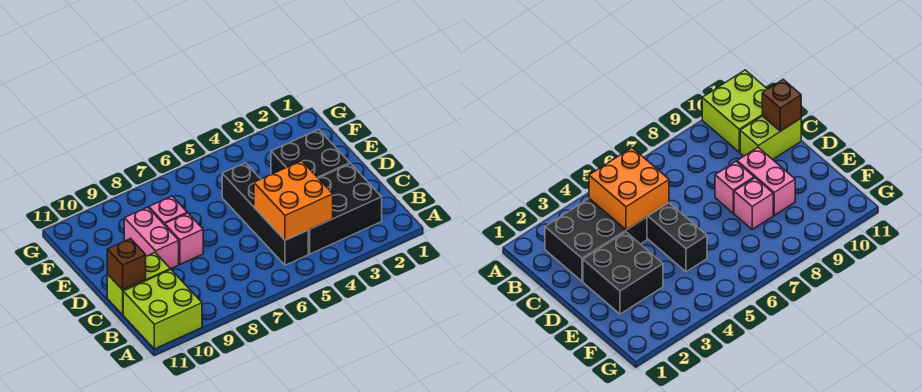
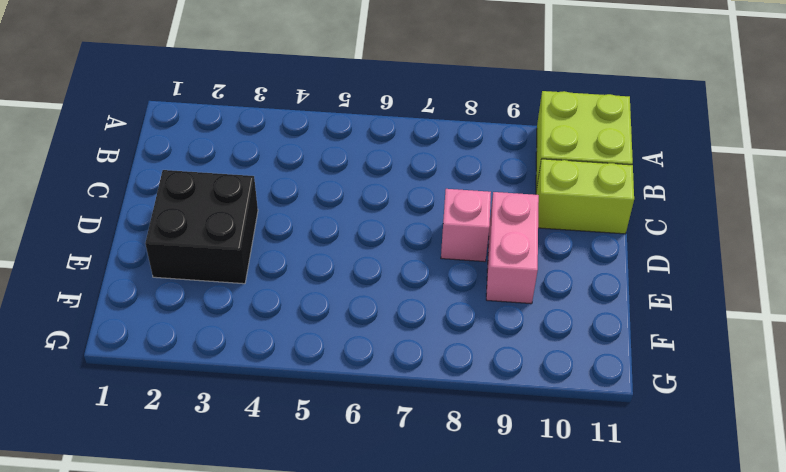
none -> black 2x3 brick [308,164,382,254]
none -> black 1x4 brick [222,163,308,265]

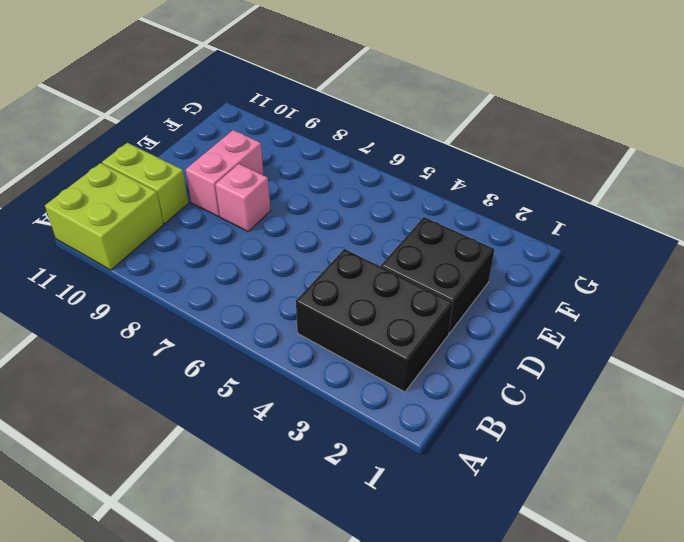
none -> black 1x4 brick [222,163,308,265]
none -> pink 1x1 brick [149,196,187,225]

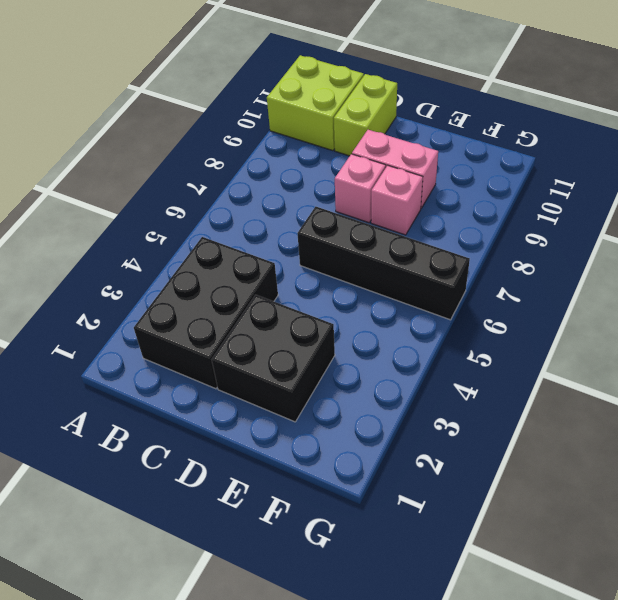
black 1x4 brick [297,207,470,320] -> black 1x4 brick moved to [222,163,308,265]
none -> orange 2x2 brick [254,161,333,240]
none -> brown 1x1 brick [107,239,146,290]

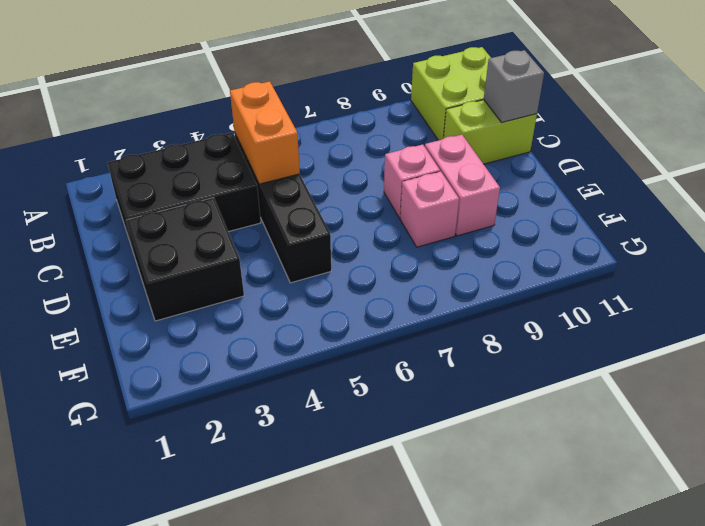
orange 1x2 brick [230,81,300,184] -> orange 2x2 brick [254,161,333,240]
grey 1x1 brick [484,50,544,123] -> brown 1x1 brick [107,239,146,290]

